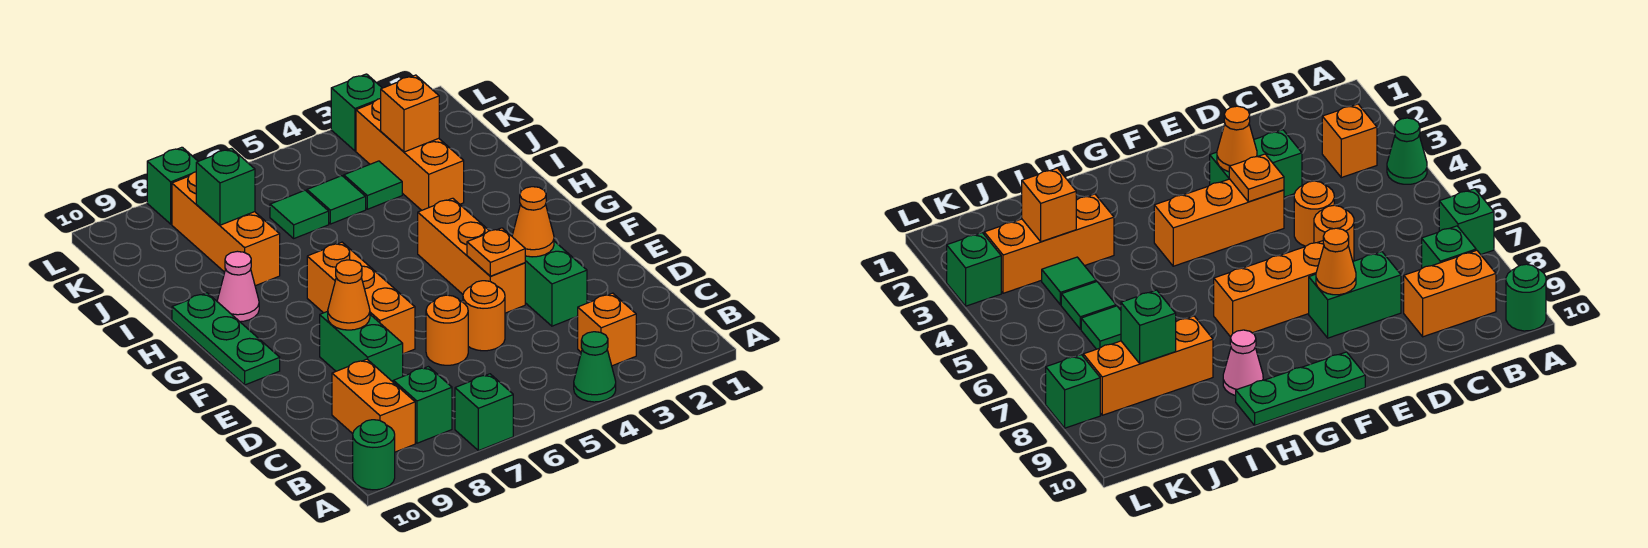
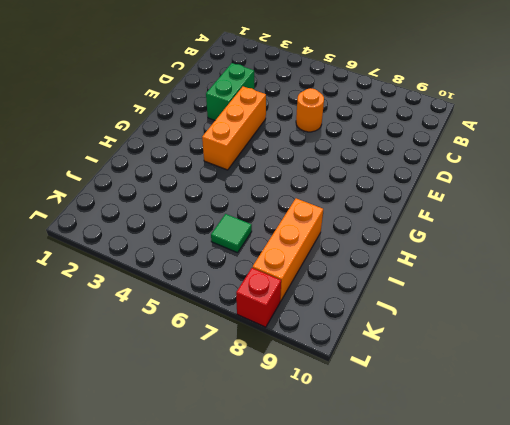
red 1x1 brick [236,268,281,327] -> green 1x1 brick [147,147,198,224]
none -> green 1x1 cone [574,332,616,402]
none -> green 1x1 brick [455,374,513,451]
none -> green 1x1 round brick [353,420,395,490]

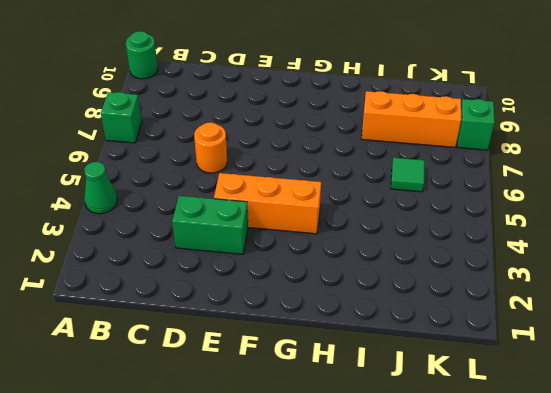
none -> orange 1x1 brick [577,293,636,366]
none -> green 1x1 brick [393,367,452,443]
none -> orange 1x2 brick [332,359,415,452]

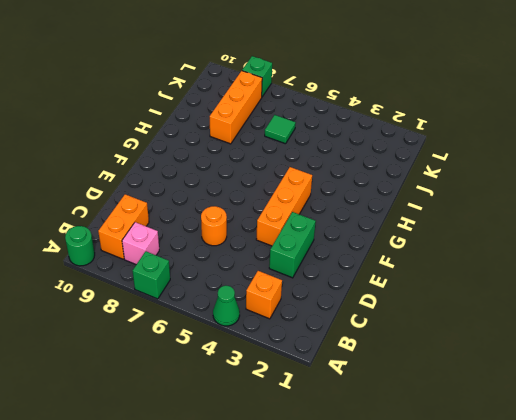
pink 1x1 brick [122,222,159,264] -> green 1x1 brick [393,367,452,443]
none -> orange 1x1 round brick [463,281,505,351]
none -> green 1x2 brick [320,311,403,382]
none -> orange 1x3 brick [307,242,415,354]

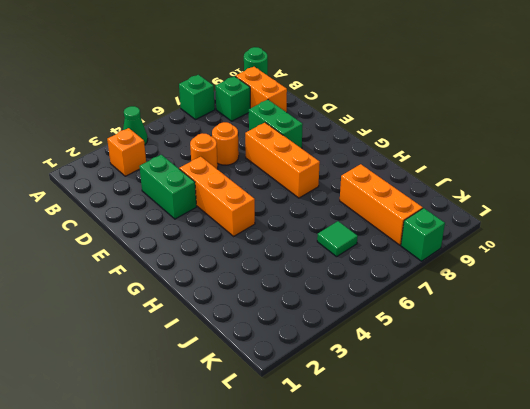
none -> green 1x3 plate [172,293,280,385]
none -> pink 1x1 cone [217,251,259,322]
none -> orange 1x3 brick [356,99,464,210]

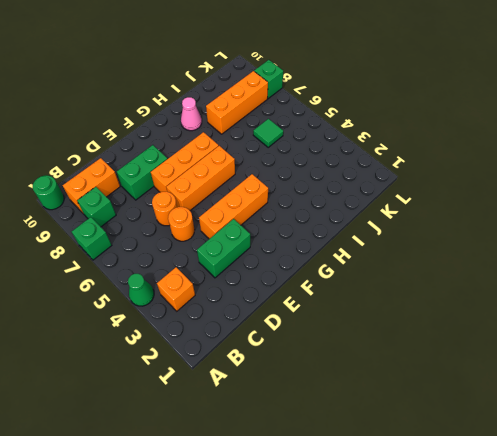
orange 1x3 brick [166,146,235,210] -> orange 1x3 brick moved to [356,99,464,210]
none -> green 1x3 plate [172,293,280,385]
none -> green 1x1 tile [344,161,402,209]
none -> green 1x1 tile [307,176,366,224]

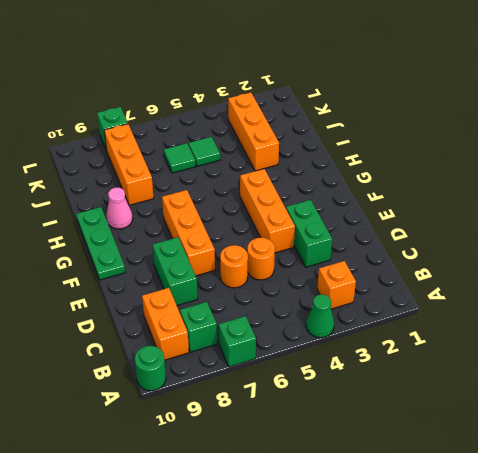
none -> green 1x1 tile [344,161,402,209]
none -> green 1x1 brick [331,74,382,151]
none -> orange 1x1 cone [512,187,554,257]

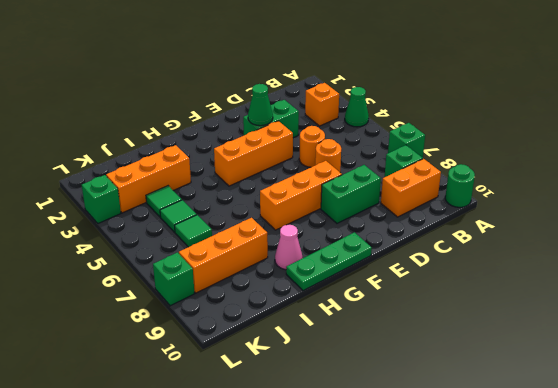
green 1x1 cone [248,84,273,126] -> orange 1x1 cone [512,187,554,257]
none -> orange 1x1 plate [467,228,525,276]
none -> orange 1x1 cone [328,260,370,330]
none -> orange 1x1 brick [381,75,439,152]

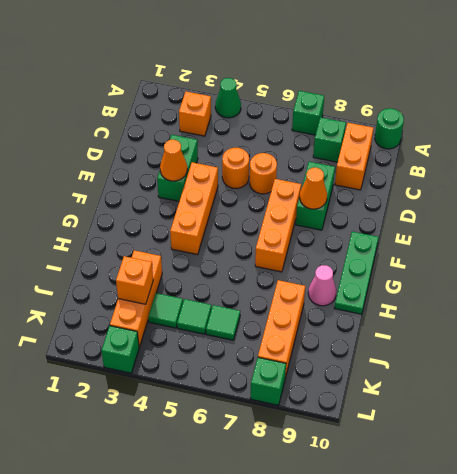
none -> orange 1x1 plate [467,228,525,276]
none -> green 1x1 brick [196,148,255,225]

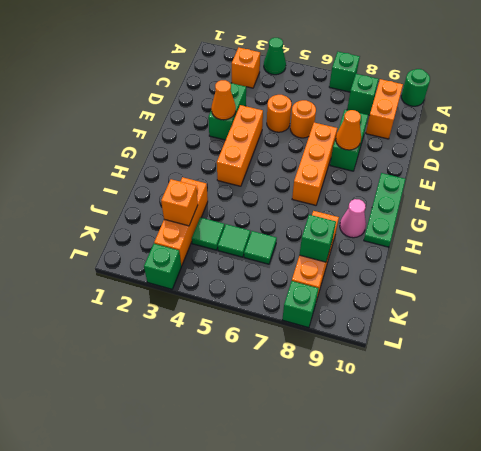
none -> orange 1x1 plate [467,228,525,276]

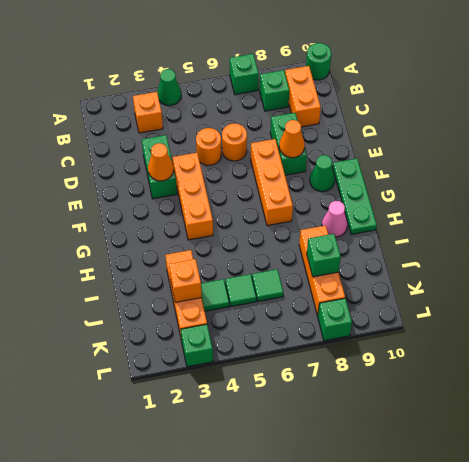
green 1x1 cone [310,155,335,192] -> none
none -> orange 1x1 plate [467,228,525,276]

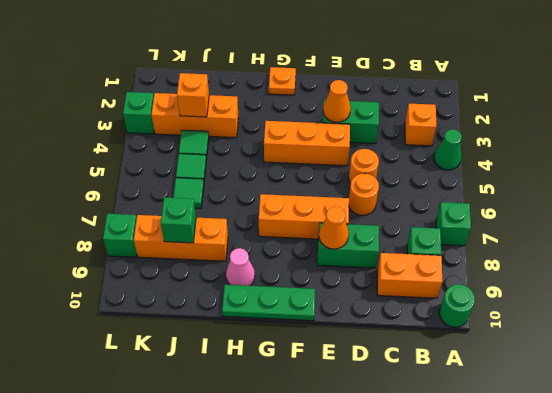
orange 1x1 plate [269,67,296,95] -> orange 1x1 plate moved to [467,228,525,276]

